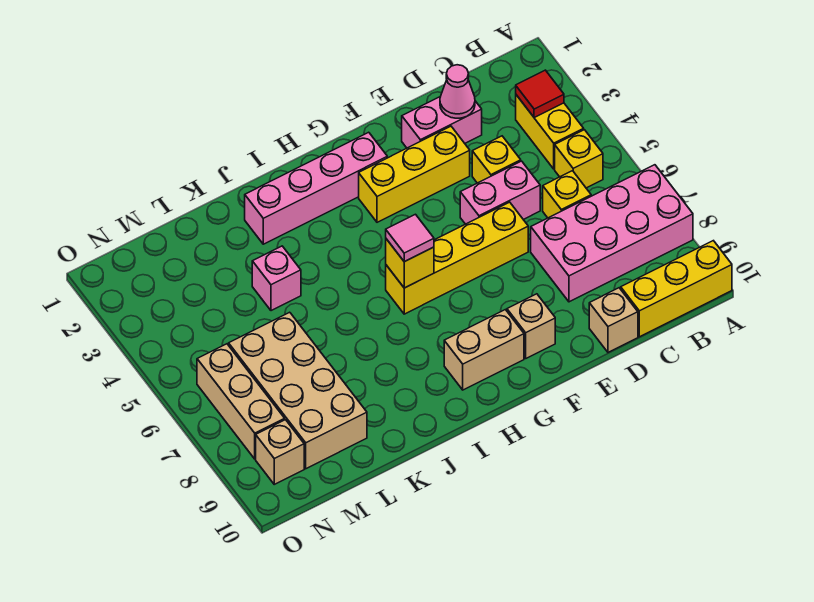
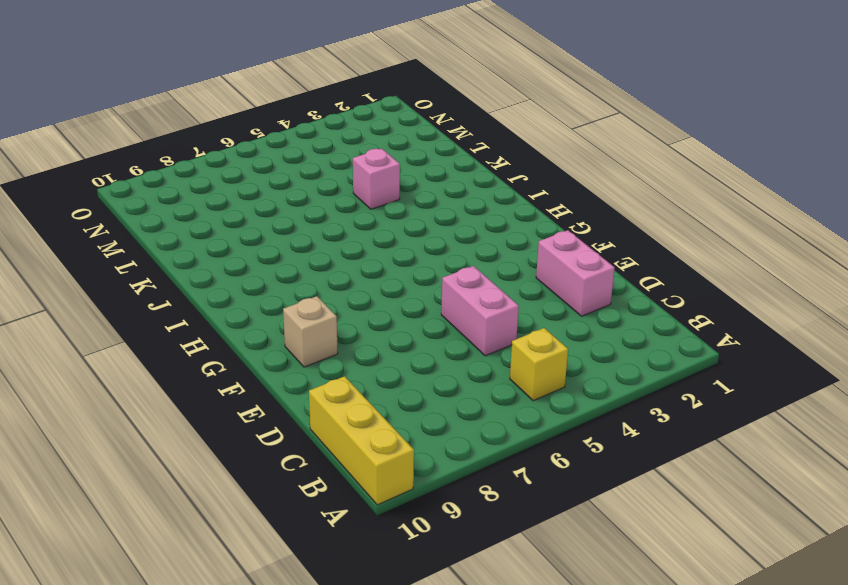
none -> pink 2x4 brick [531,165,693,302]
none -> yellow 1x2 brick [516,95,584,169]
none -> yellow 1x1 brick [543,171,591,218]

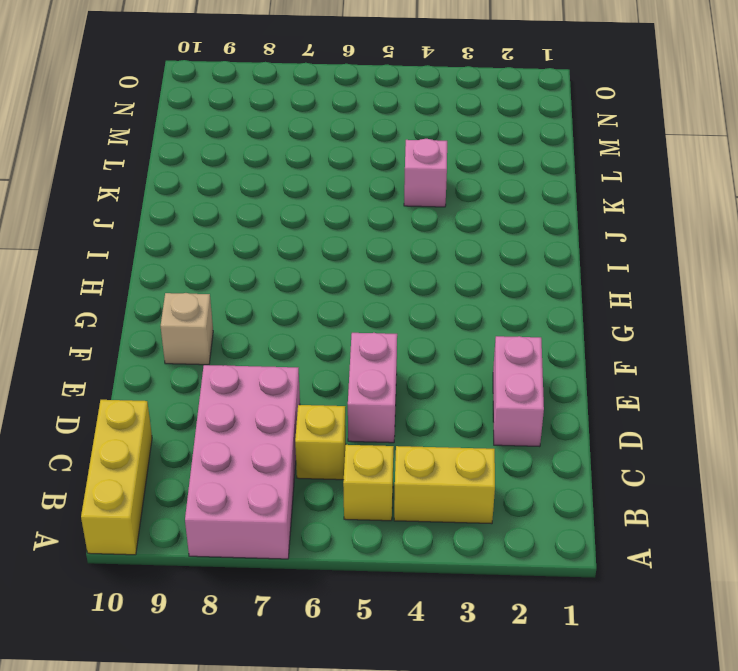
none -> yellow 1x1 brick [472,136,521,183]
none -> tan 1x1 brick [589,288,638,352]
none -> yellow 1x3 brick [359,126,470,222]

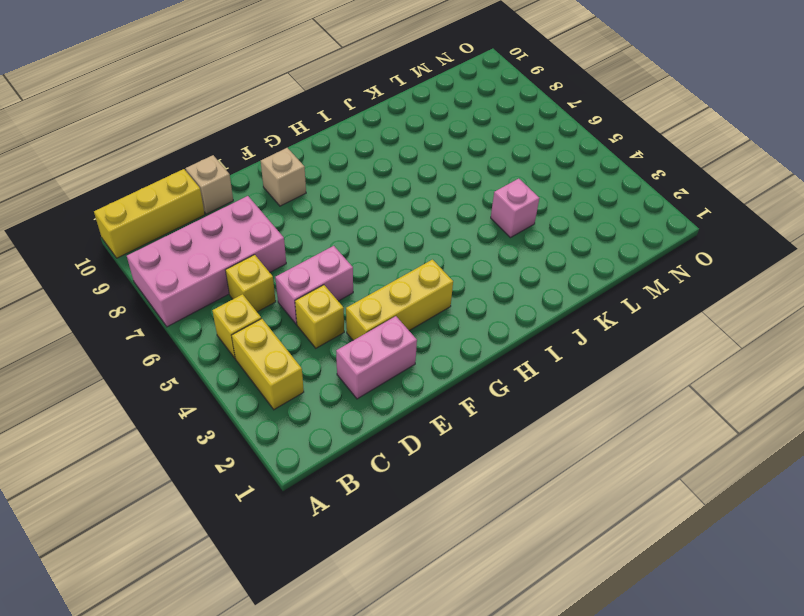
none -> yellow 1x4 brick [386,202,528,314]
none -> pink 1x4 brick [245,132,387,244]
none -> tan 1x2 brick [444,310,524,390]

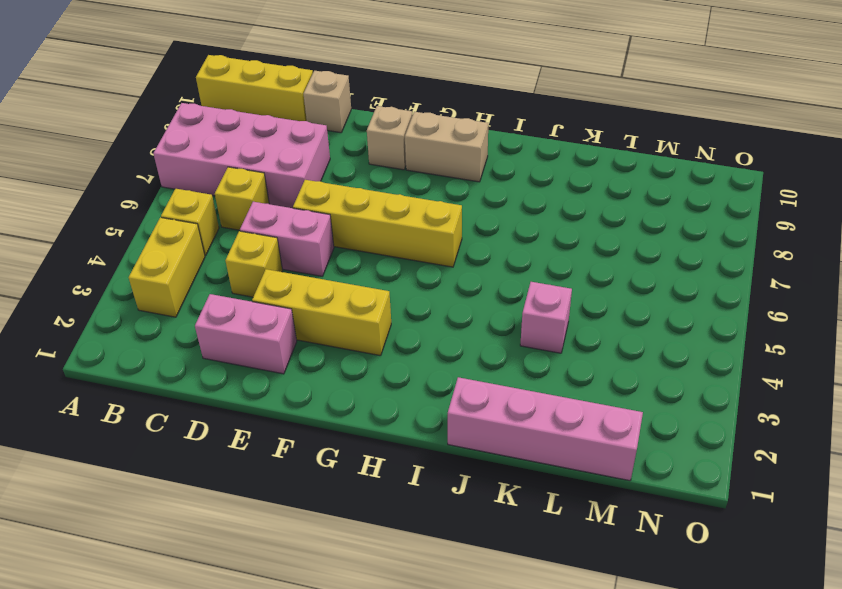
pink 1x4 brick [448,377,643,481] -> pink 1x4 brick moved to [245,132,387,244]
none -> tan 2x4 brick [229,312,367,469]
none -> tan 1x3 brick [197,344,285,459]
none -> tan 1x1 brick [256,420,304,484]

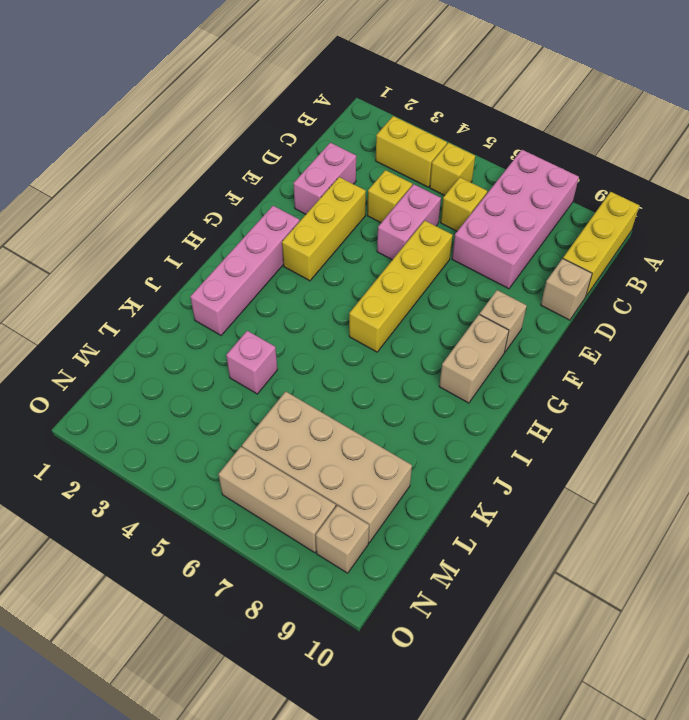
none -> red 1x1 tile [516,70,564,118]
none -> pink 1x1 cone [440,65,475,118]
none -> yellow 1x1 brick [386,239,434,288]

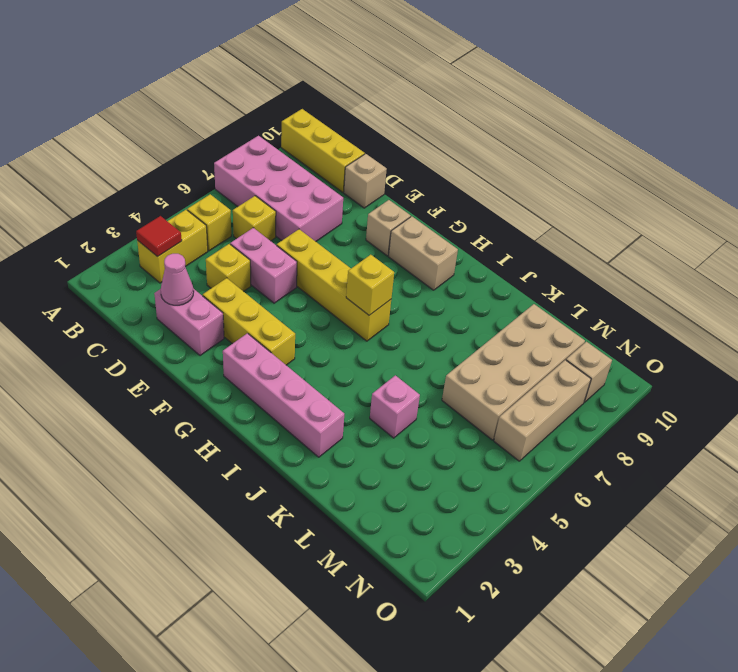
none -> pink 1x1 tile [386,214,434,262]

